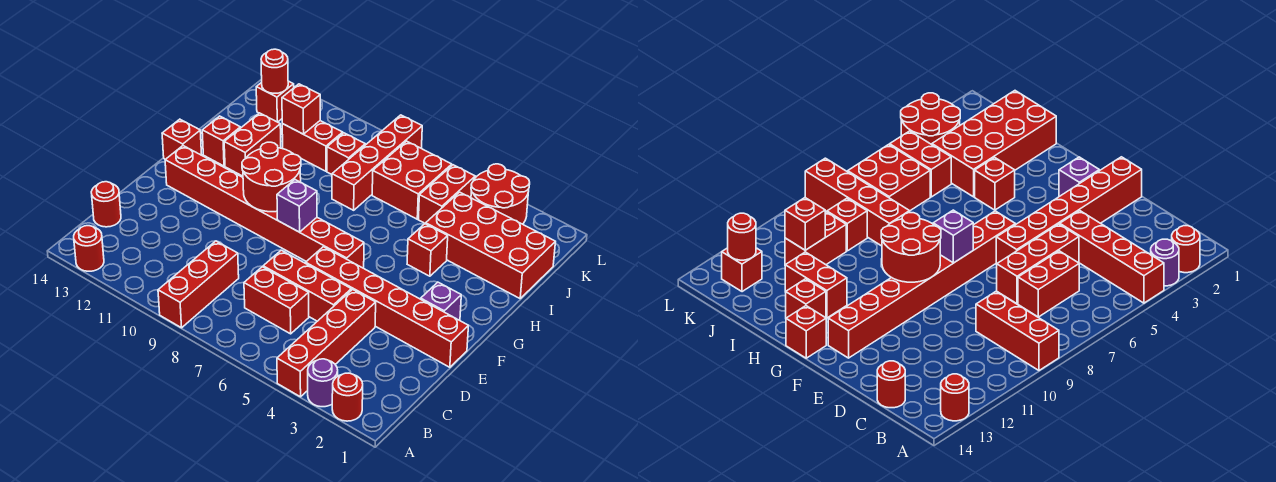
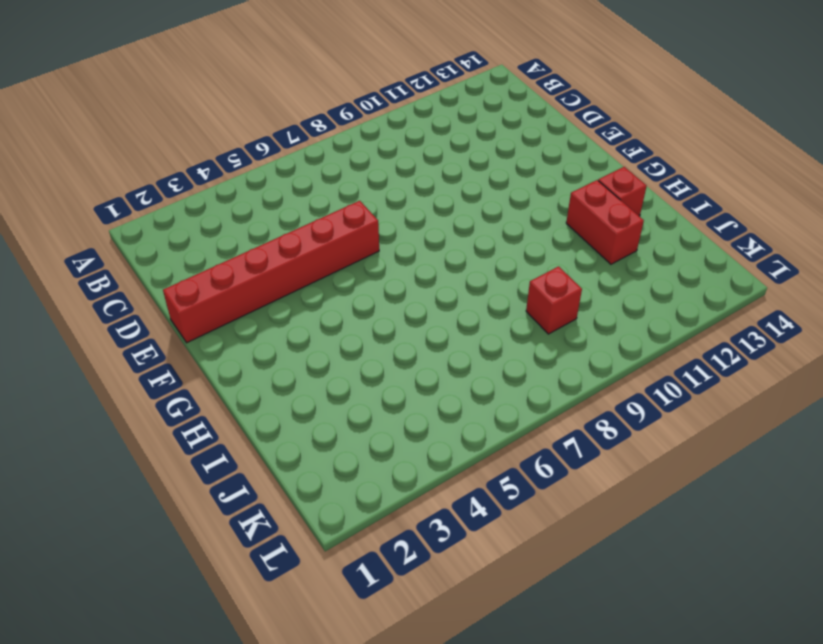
none -> red 1x1 round brick [332,373,363,421]
none -> purple 1x1 round brick [308,359,338,407]
none -> red 1x4 brick [277,289,376,397]

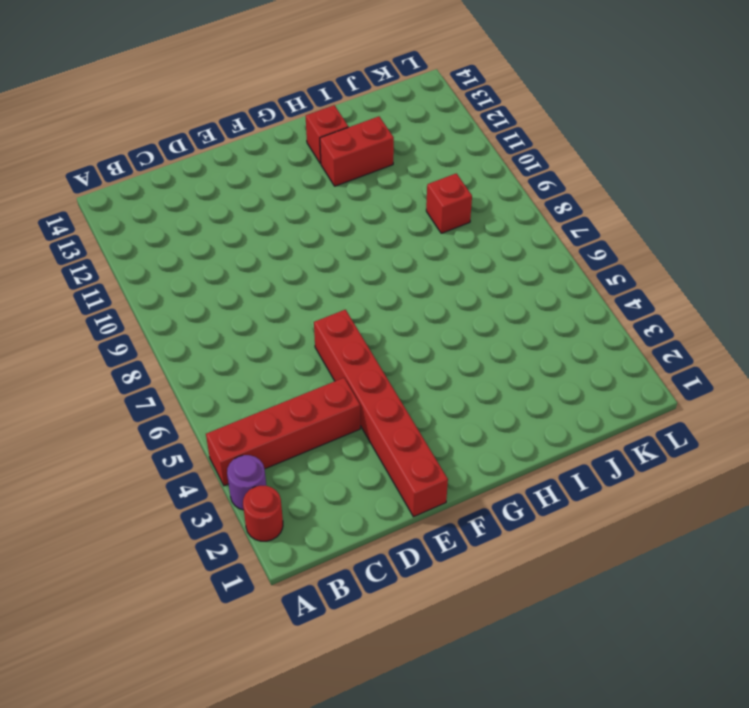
none -> red 1x3 brick [158,241,239,328]
none -> red 1x1 round brick [74,226,104,271]
none -> red 1x2 brick [244,267,309,334]

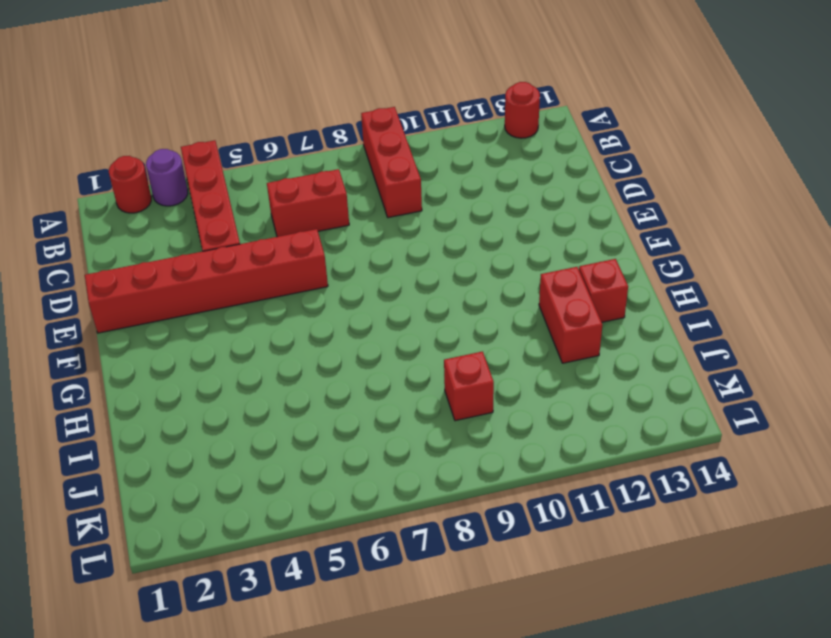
none -> red 1x1 round brick [91,182,121,227]
none -> red 1x3 brick [263,250,351,321]
none -> purple 1x1 brick [421,282,461,320]

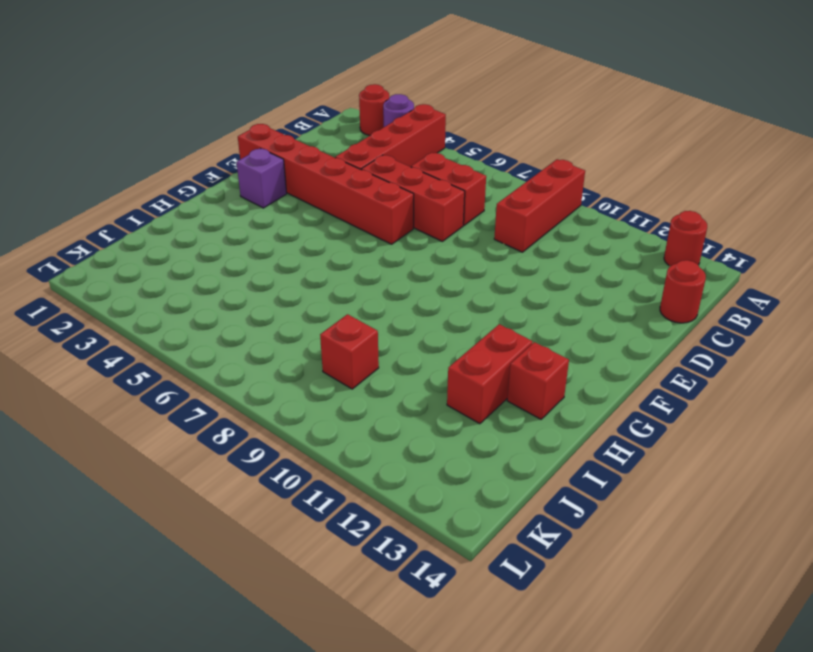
none -> red 1x8 brick [165,146,364,268]
none -> red 1x1 brick [162,119,201,159]
none -> red 1x1 brick [407,224,448,276]

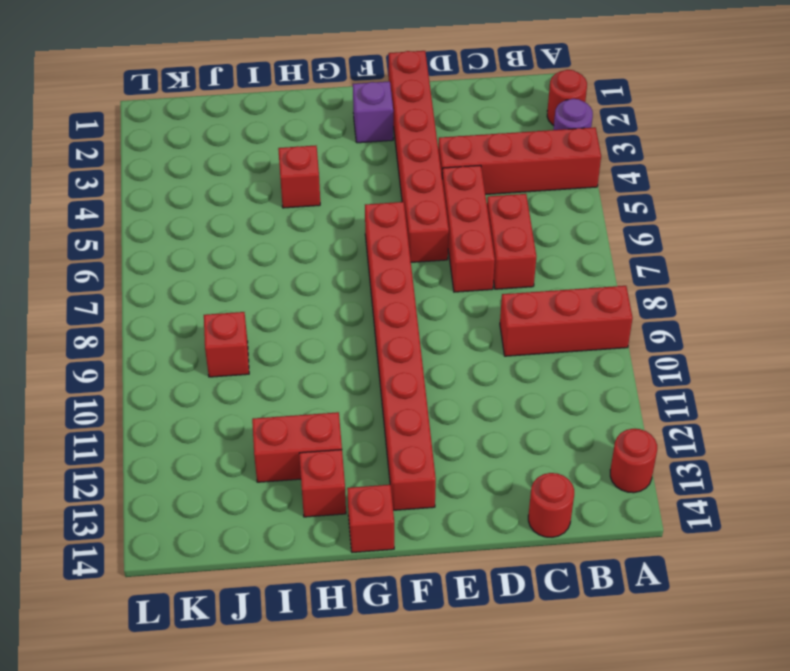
none -> red 2x4 brick [426,192,555,298]
none -> red 1x4 brick [332,115,422,210]
none -> red 1x2 brick [418,165,475,224]

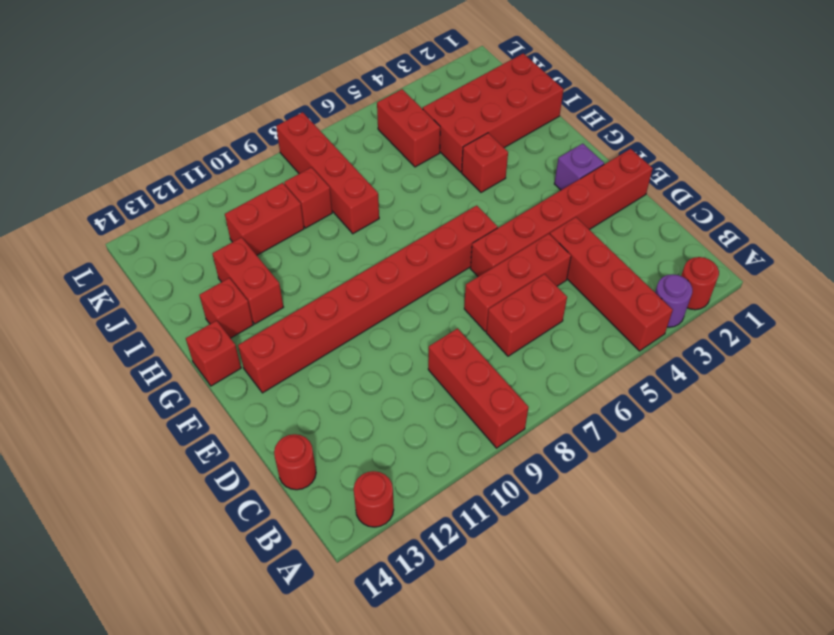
none -> red 2x2 brick [372,141,452,219]
none -> red 2x2 round brick [471,164,530,224]
none -> red 1x1 brick [256,81,294,122]

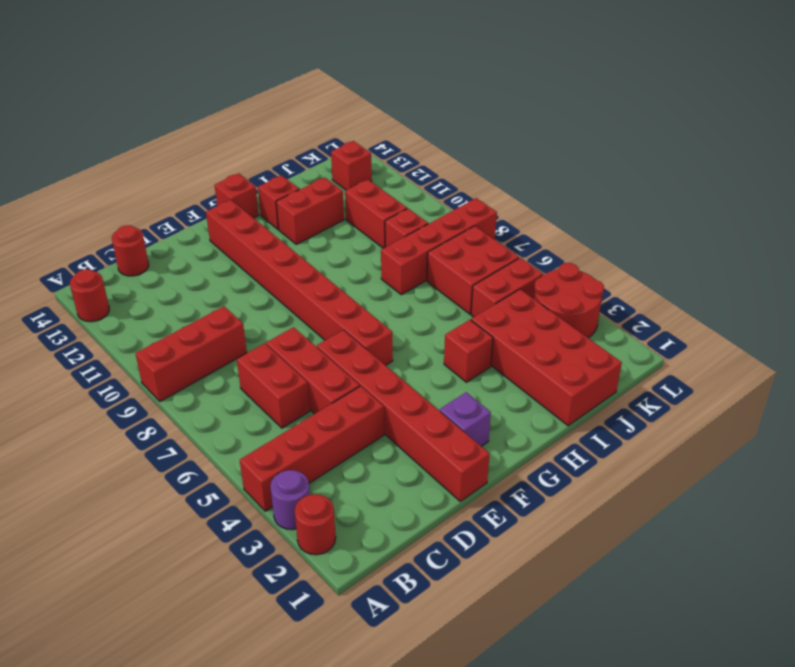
none -> purple 1x1 brick [277,180,317,232]
none -> red 2x2 round brick [242,142,301,212]
none -> red 1x1 brick [282,84,320,134]

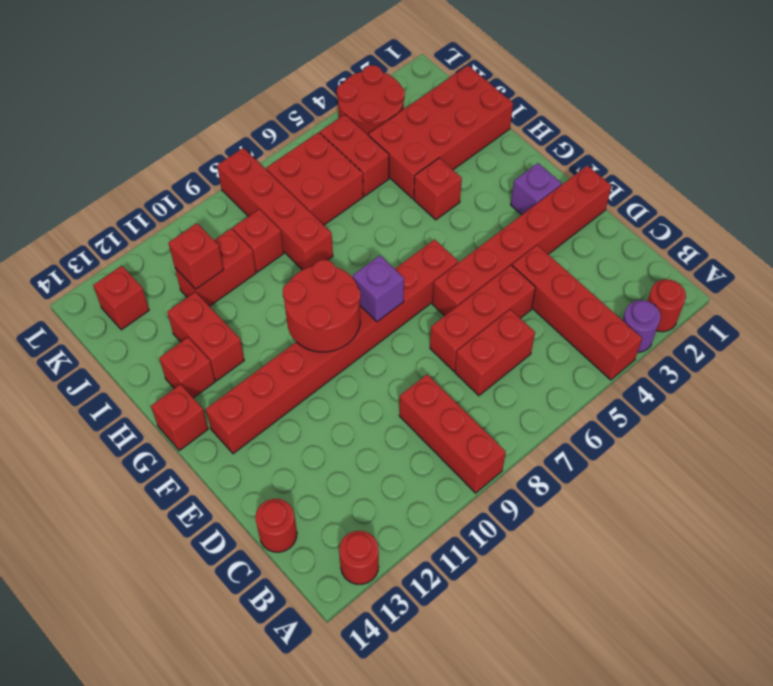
none -> red 1x1 round brick [261,49,288,93]

